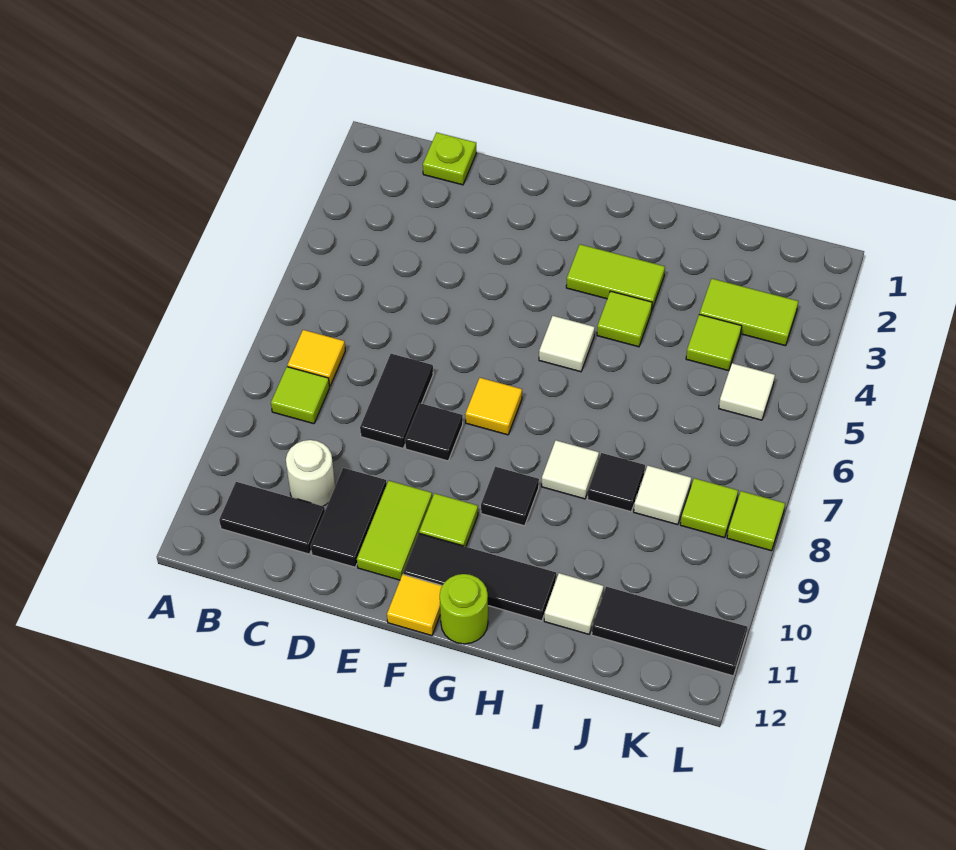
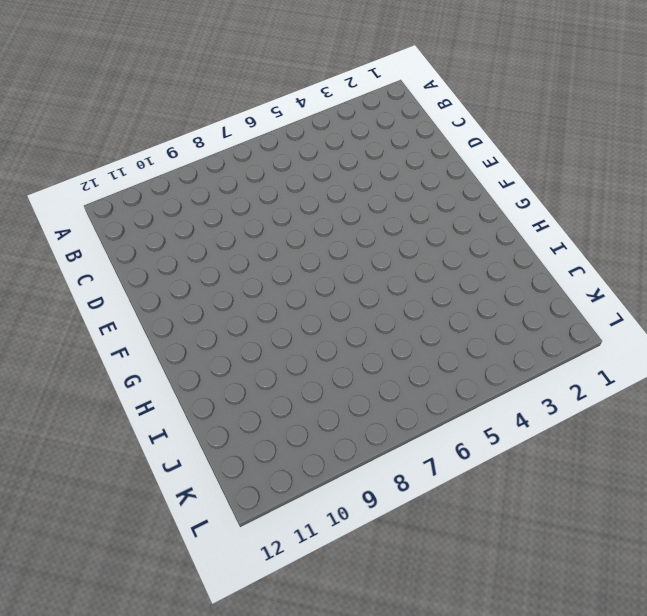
none -> yellow 1x1 tile [288,330,345,386]
none -> lime 1x1 tile [271,367,330,424]
none -> black 1x2 tile [219,482,325,554]

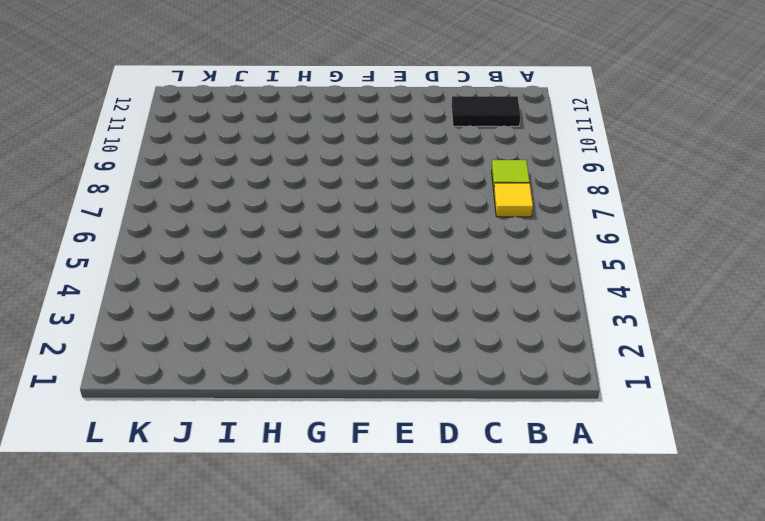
none -> lime 1x1 plate [423,132,476,185]
none -> white 1x1 round brick [286,440,335,506]
none -> black 1x2 tile [360,354,433,448]

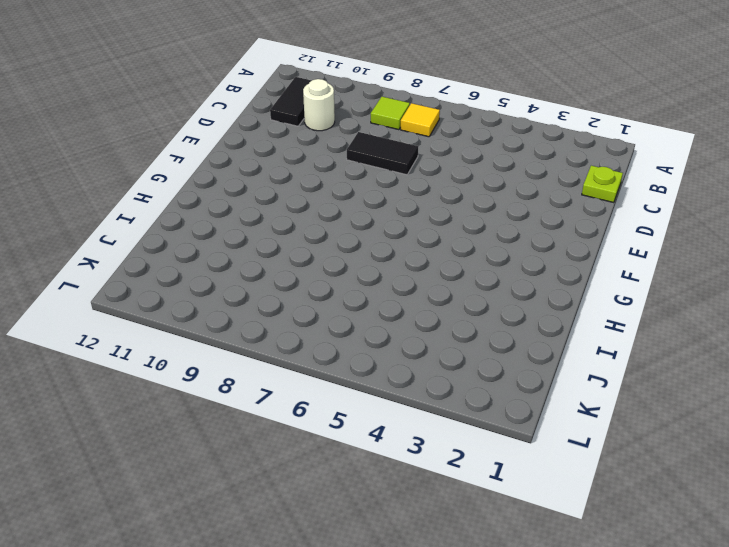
none -> black 1x2 tile [311,468,387,567]
none -> black 1x1 tile [405,403,463,461]
none -> lime 1x2 tile [357,481,432,580]

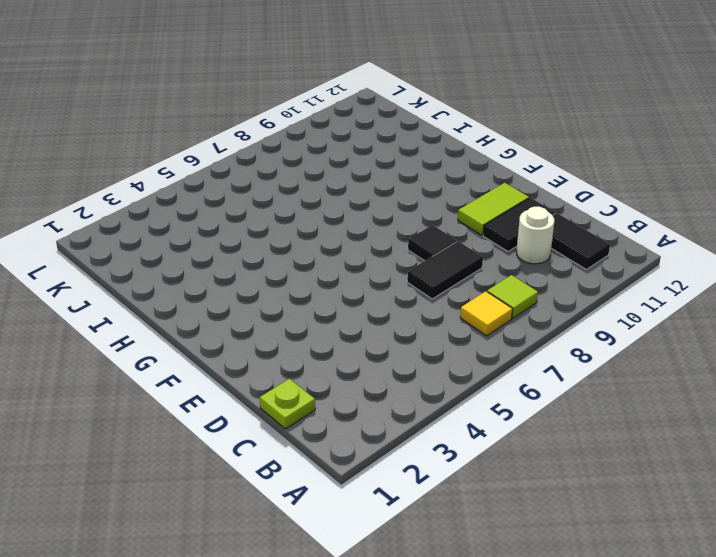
none -> yellow 1x1 tile [465,378,522,435]
none -> lime 1x1 tile [419,493,478,547]
none -> black 1x3 tile [403,534,556,621]

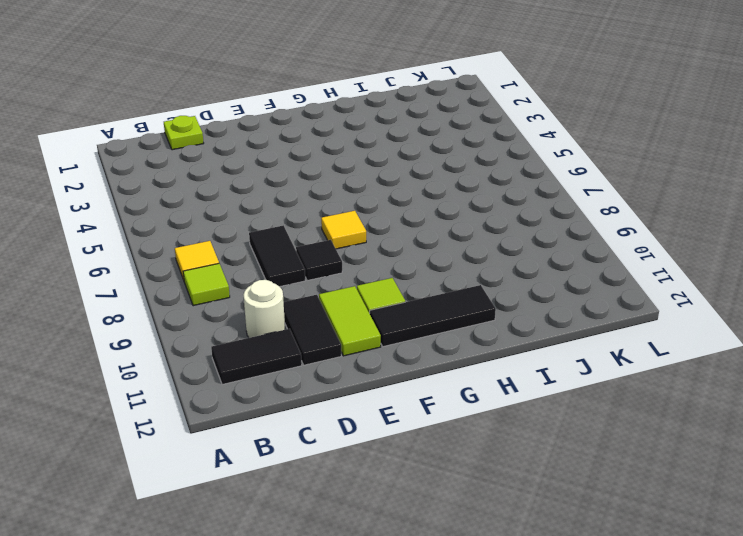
none -> yellow 1x1 tile [387,574,442,636]
none -> lime 1x2 tile [566,244,665,309]
none -> white 1x1 tile [539,316,595,372]

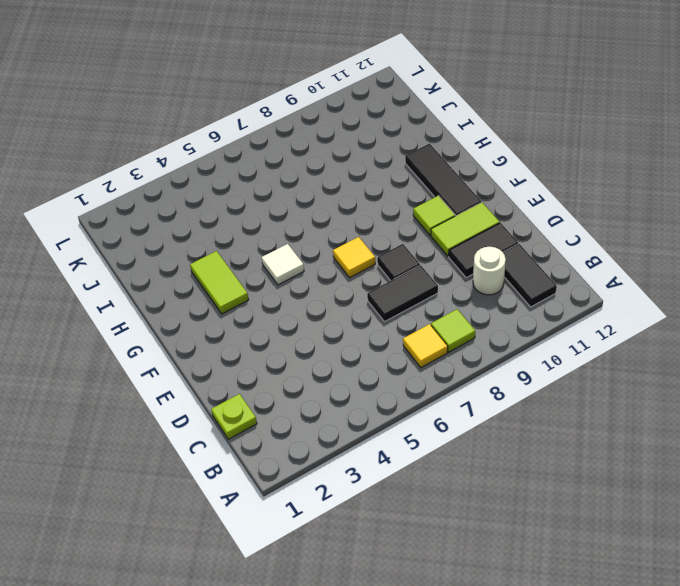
none -> yellow 1x1 tile [387,574,442,636]
none -> black 1x1 tile [481,467,539,526]
none -> lime 1x1 round brick [440,574,488,644]

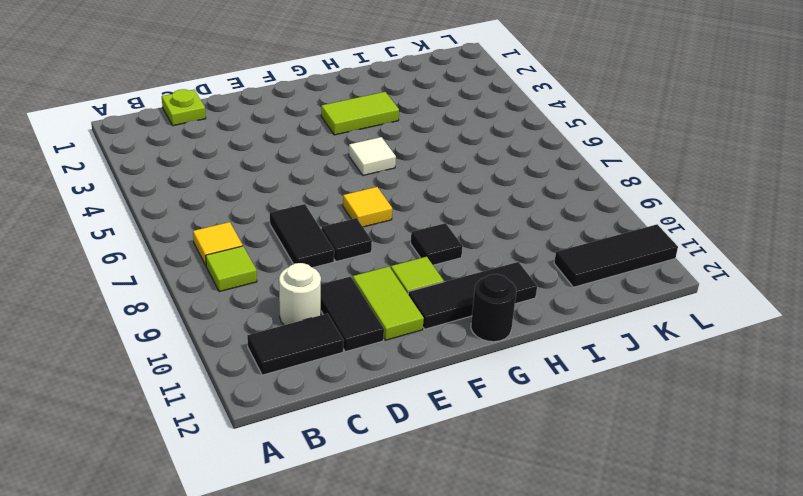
black 1x1 round brick [471,274,516,342] -> lime 1x1 round brick [440,574,488,644]
none -> yellow 1x1 tile [387,574,442,636]
none -> lime 1x1 tile [597,291,652,347]
none -> white 1x1 tile [542,440,599,499]

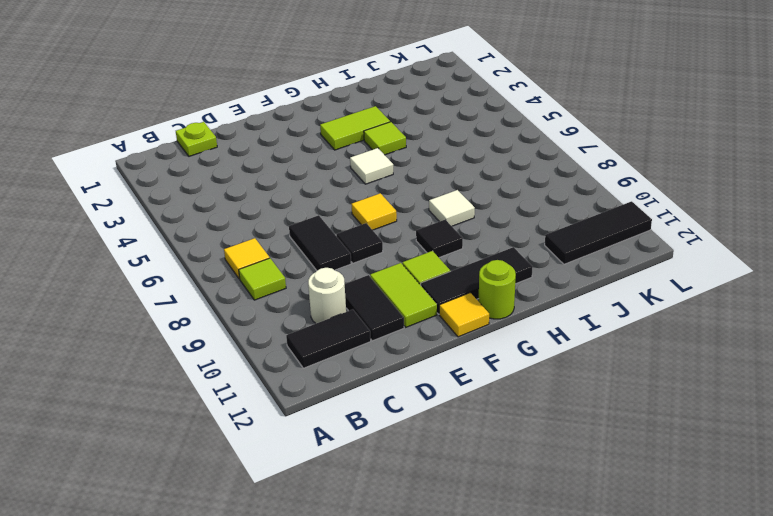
none -> black 1x1 tile [588,453,645,512]
none -> white 1x1 tile [544,573,604,634]
none -> lime 1x2 tile [699,279,798,346]

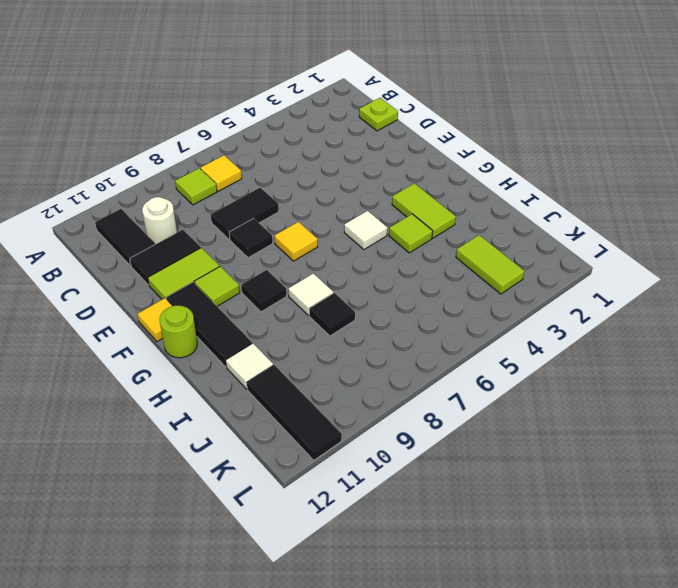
none -> lime 1x1 tile [686,315,742,371]
none -> white 1x1 tile [634,466,691,525]
none -> white 1x1 tile [719,363,775,420]

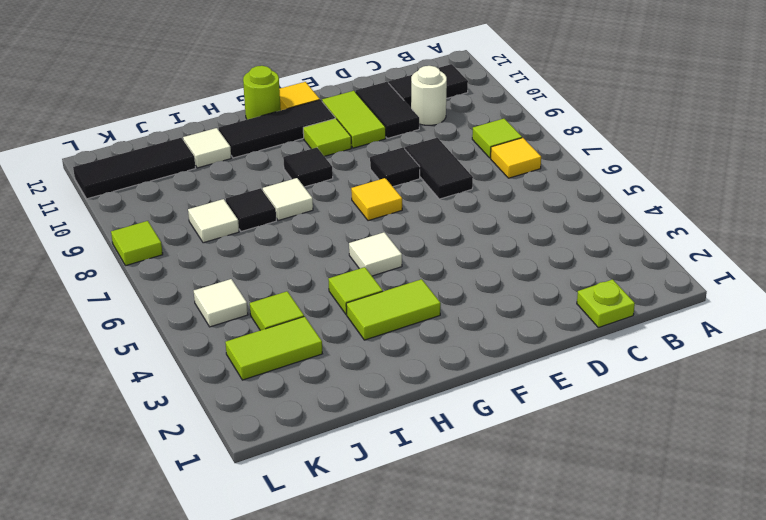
none -> lime 1x1 tile [680,478,738,538]

